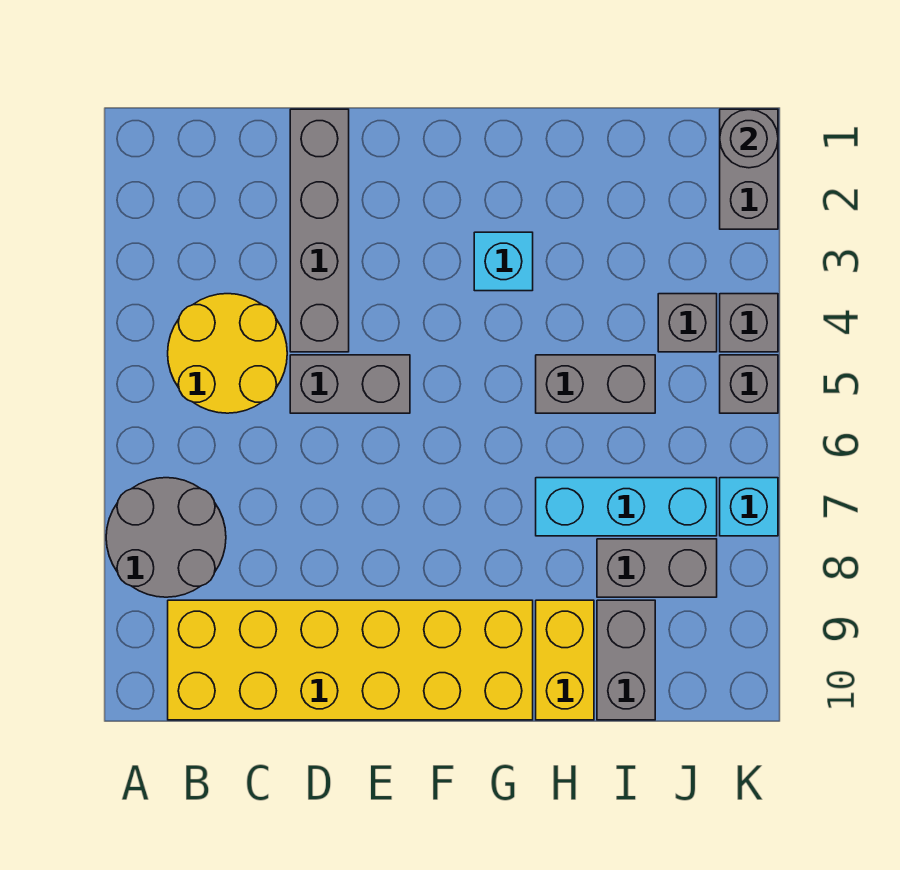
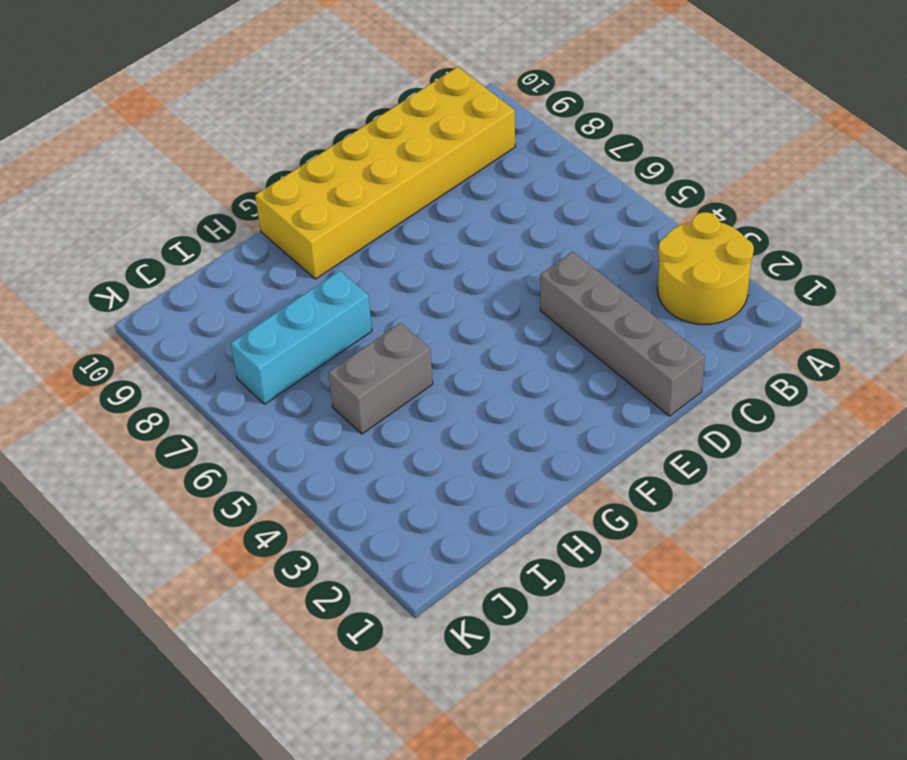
yellow 2x2 round brick [658,212,754,325] -> yellow 2x2 round brick moved to [168,294,287,413]
none -> grey 2x2 round brick [106,478,226,597]
none -> grey 1x2 brick [290,355,410,413]
none -> cyan 1x1 brick [474,232,533,291]

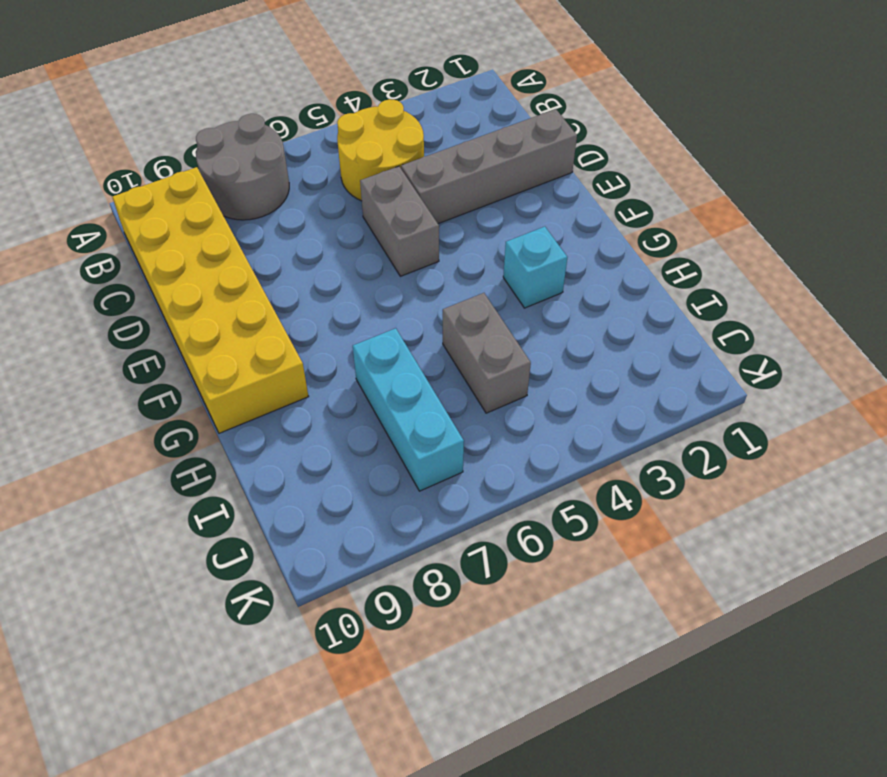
none -> yellow 1x2 brick [536,600,594,720]
none -> grey 1x2 brick [597,539,717,597]
none -> grey 1x2 brick [597,600,655,720]

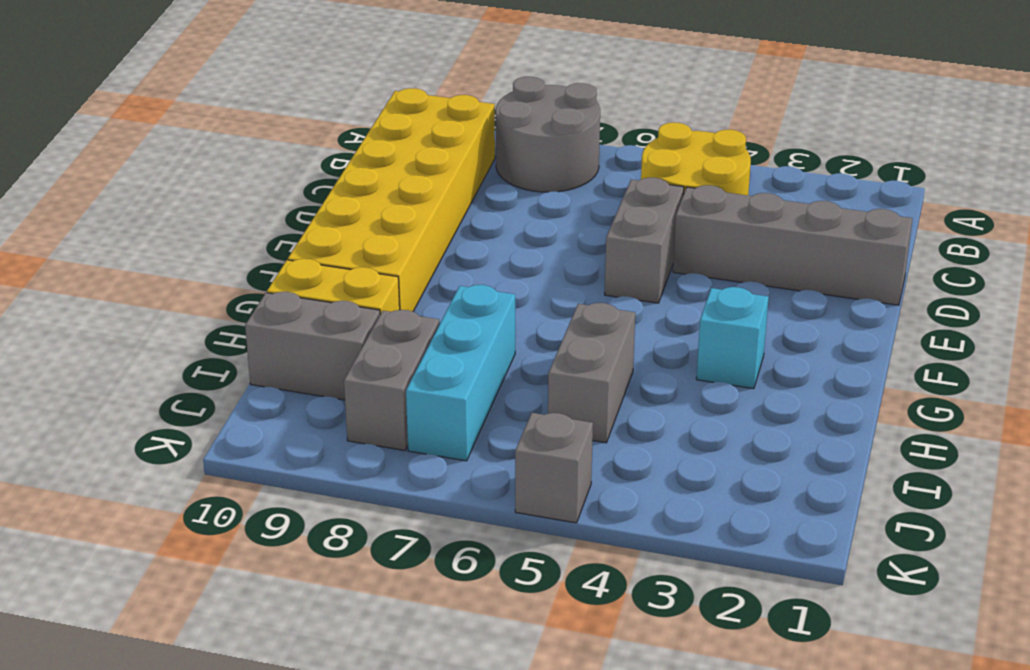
none -> grey 1x1 brick [658,294,717,352]
none -> grey 1x2 brick [720,109,778,229]
none -> grey 1x1 brick [720,294,778,352]

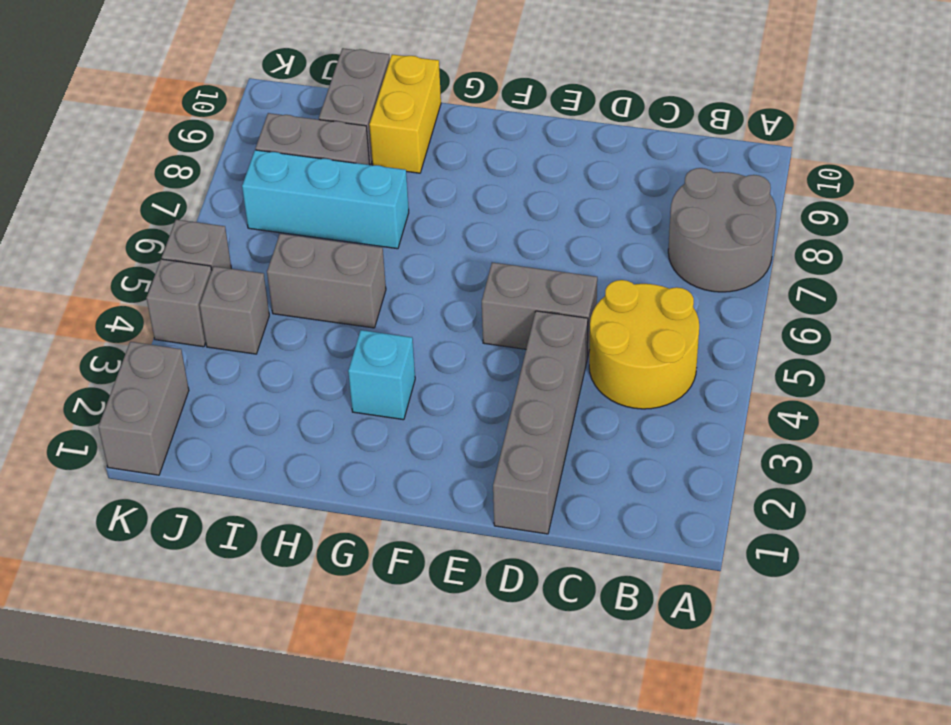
none -> yellow 2x6 brick [168,600,533,720]
none -> cyan 1x1 brick [720,478,778,536]
none -> grey 1x1 round brick [720,110,778,168]

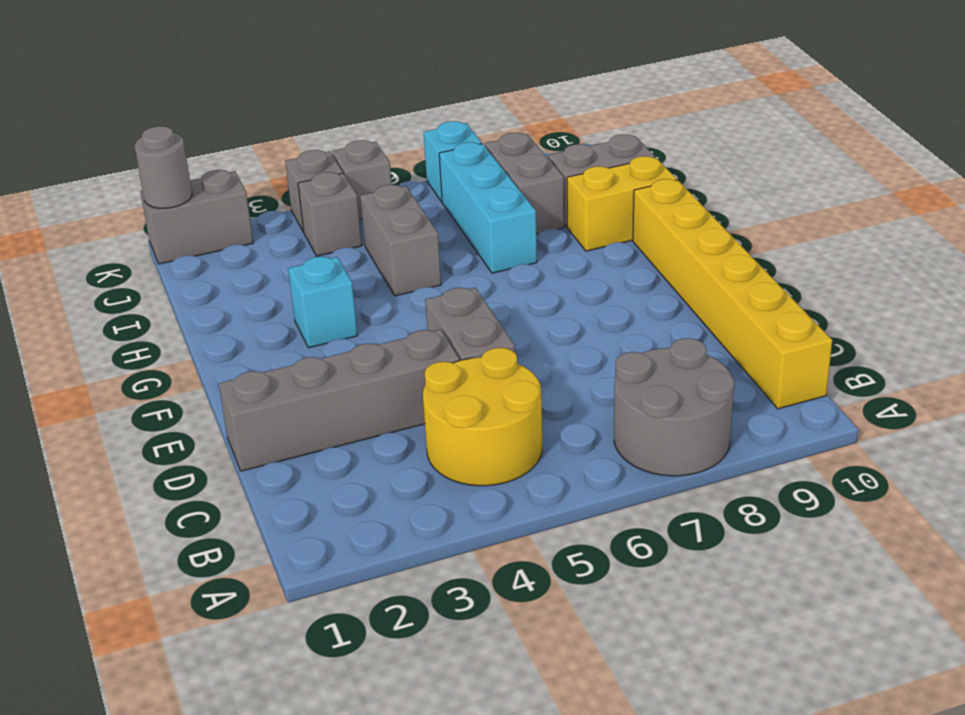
yellow 1x6 brick [633,179,832,409] -> yellow 2x6 brick [168,600,533,720]

